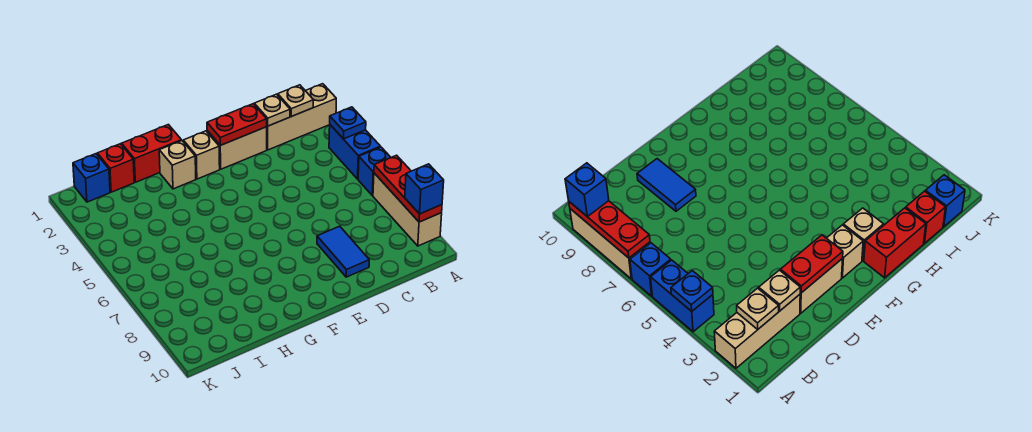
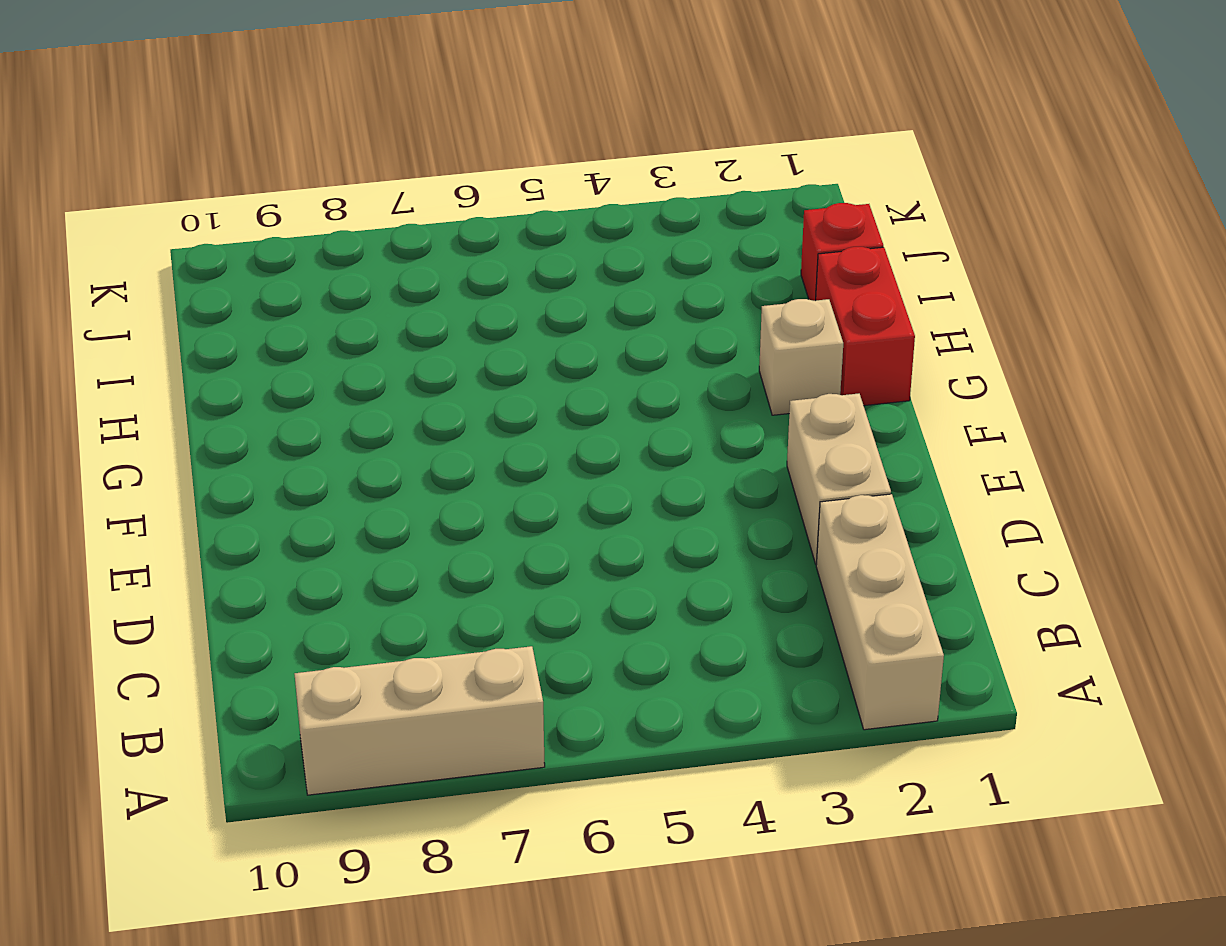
none -> blue 1x2 brick [329,125,381,179]
none -> blue 1x1 brick [358,147,391,196]
none -> blue 1x2 tile [317,226,369,277]

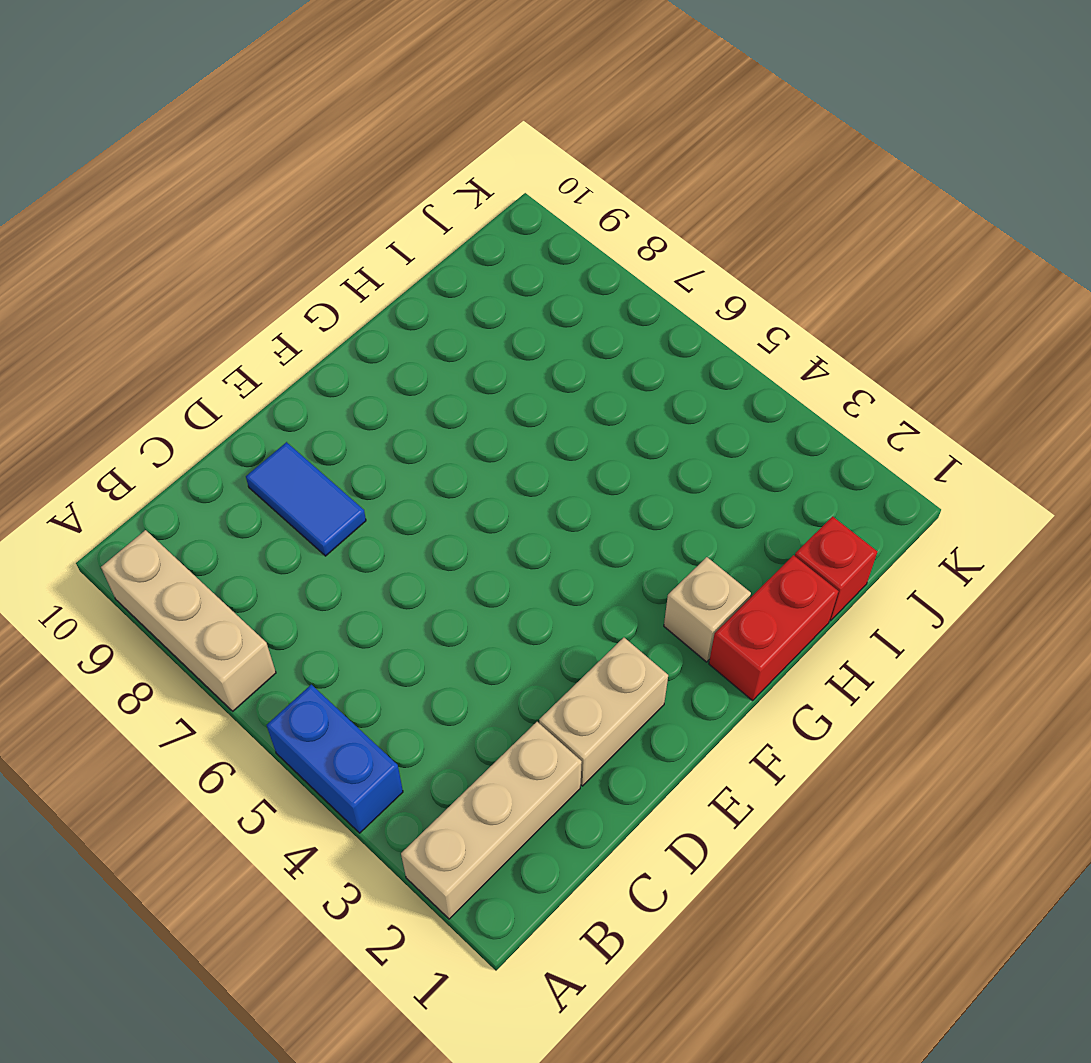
none -> blue 1x1 brick [358,147,391,196]
none -> tan 1x1 brick [183,131,220,179]
none -> blue 1x1 brick [73,154,110,202]

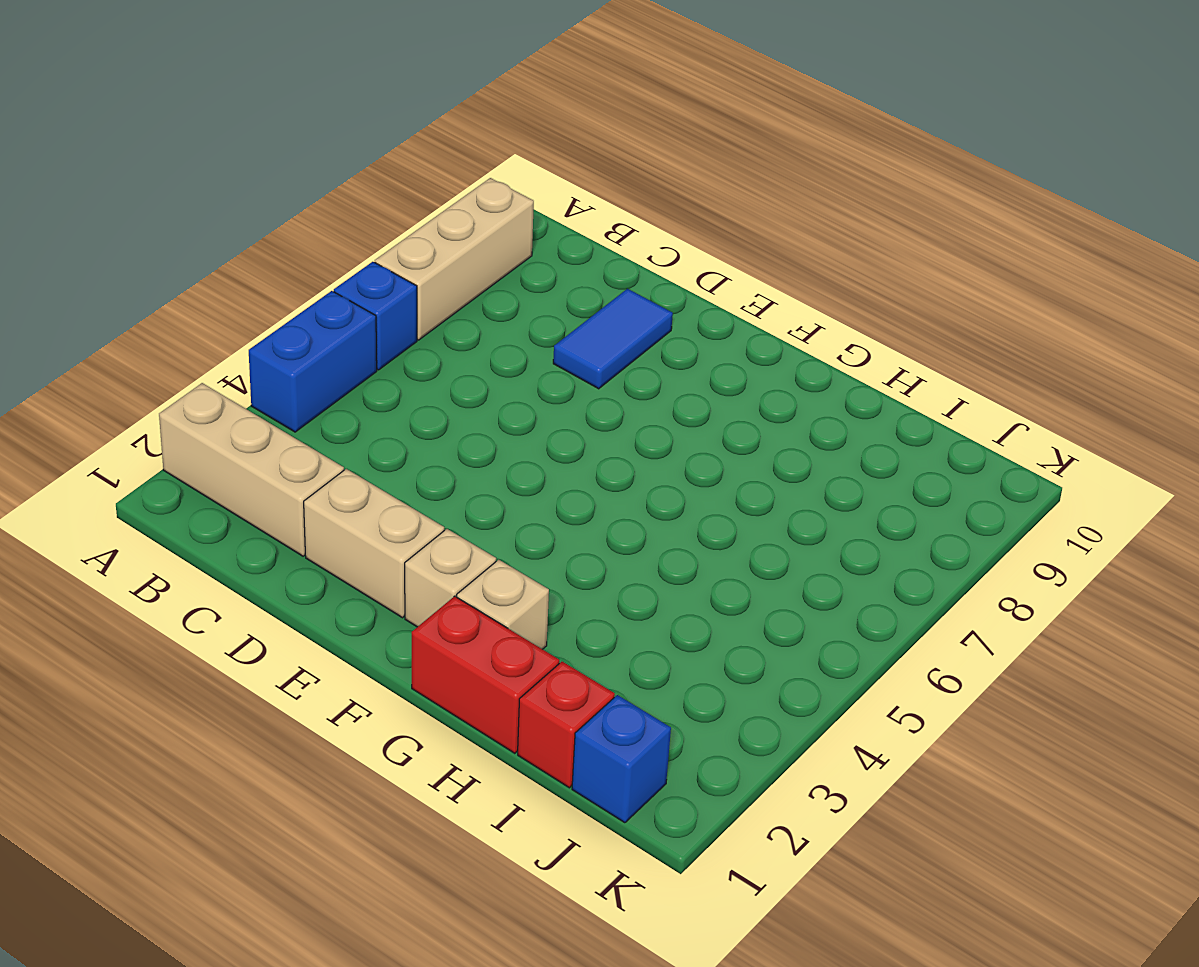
none -> blue 1x1 plate [330,107,366,139]
none -> red 1x3 plate [374,155,442,222]
none -> tan 1x1 plate [278,85,314,116]

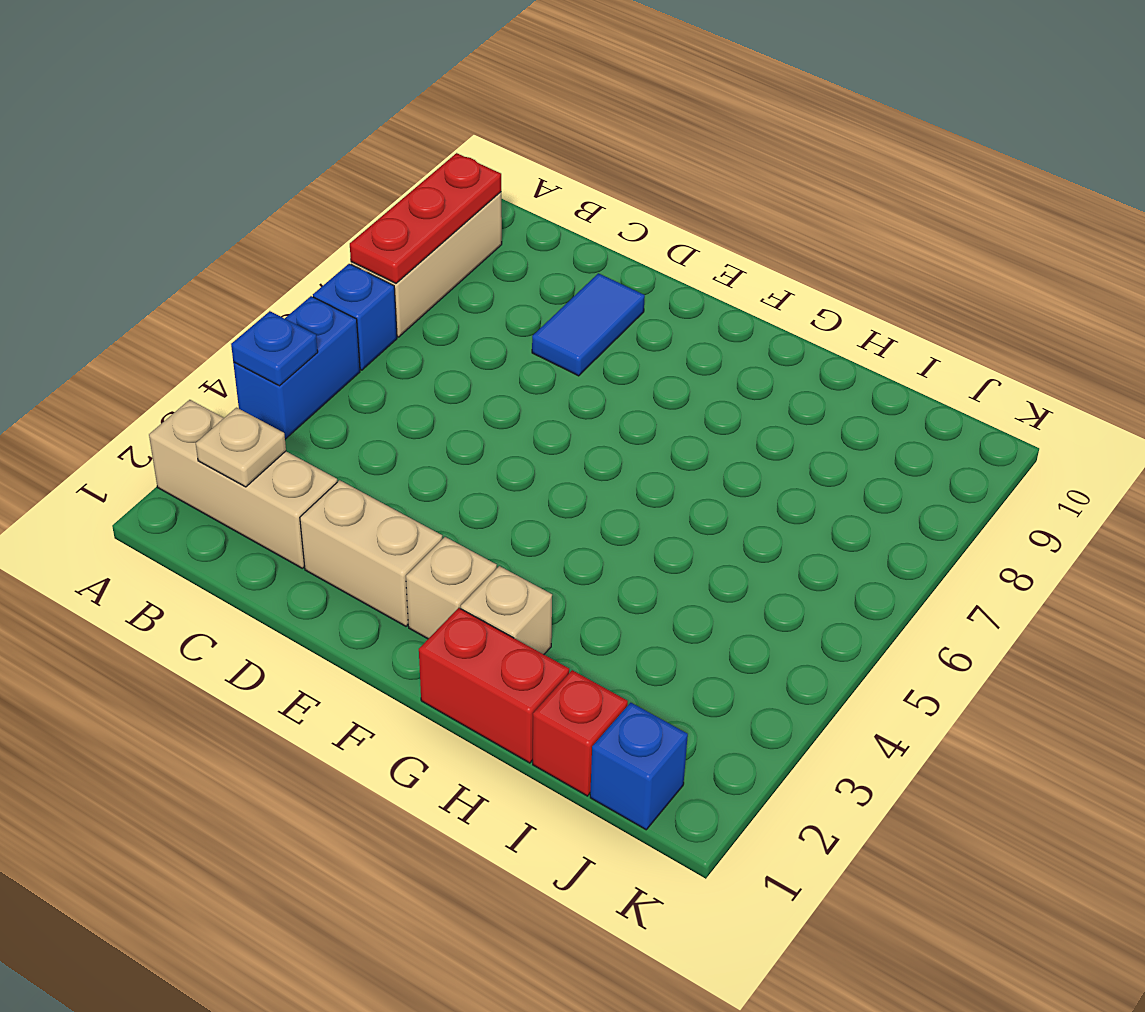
none -> tan 1x1 plate [254,94,290,126]
none -> red 1x2 plate [207,104,267,145]
none -> blue 1x1 brick [405,164,444,214]

